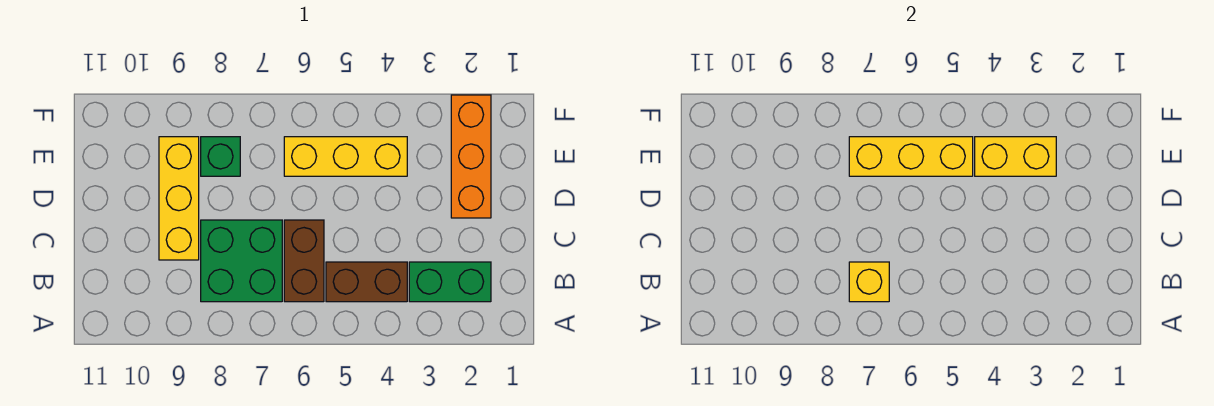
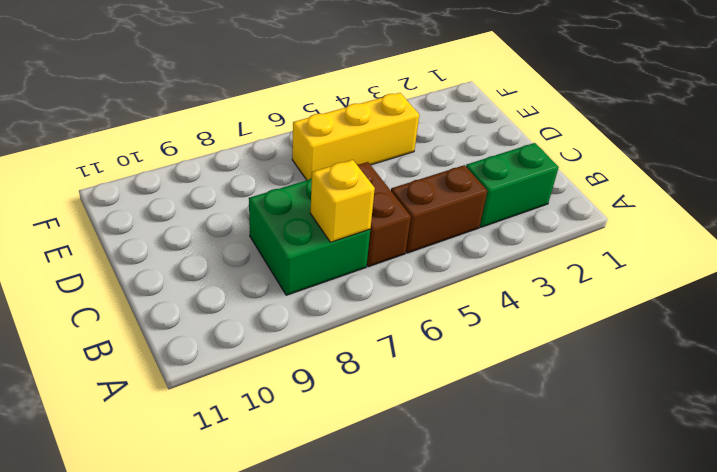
none -> yellow 1x3 brick [159,137,199,260]
none -> orange 1x3 brick [451,95,491,218]

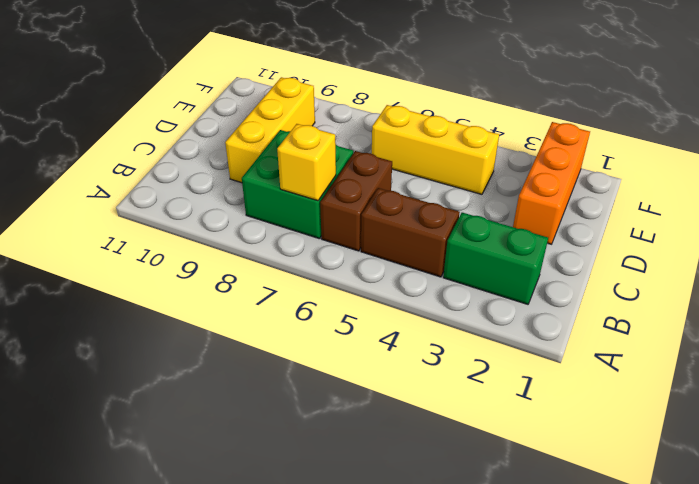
none -> green 1x1 brick [201,137,240,176]
none -> yellow 1x2 brick [975,137,1056,176]

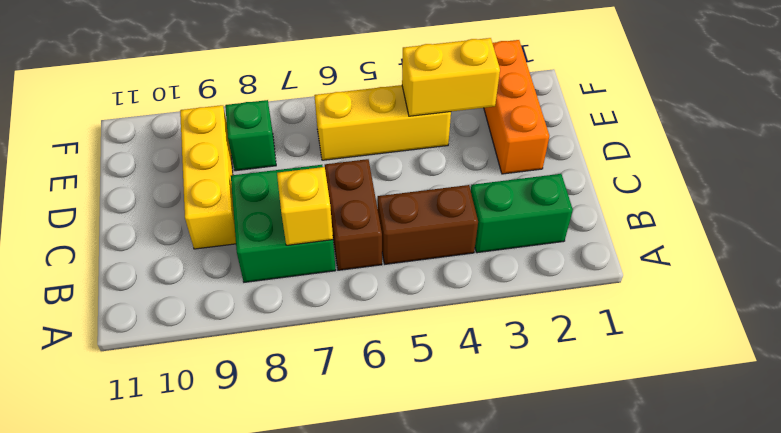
none -> yellow 1x3 brick [849,137,973,176]

